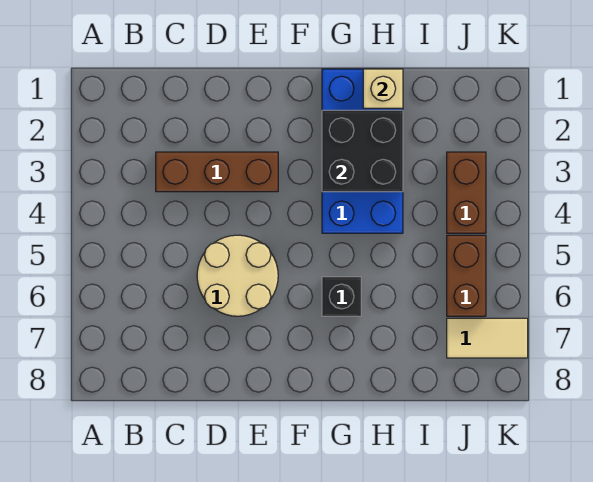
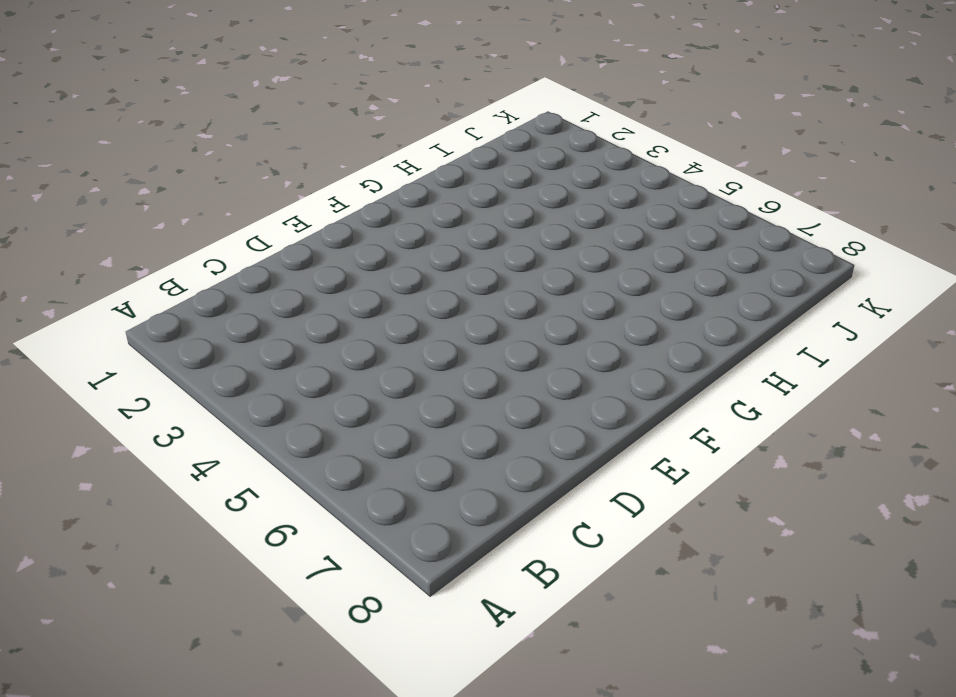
none -> brown 1x3 brick [156,152,278,192]
none -> tan 2x2 round brick [197,235,278,316]

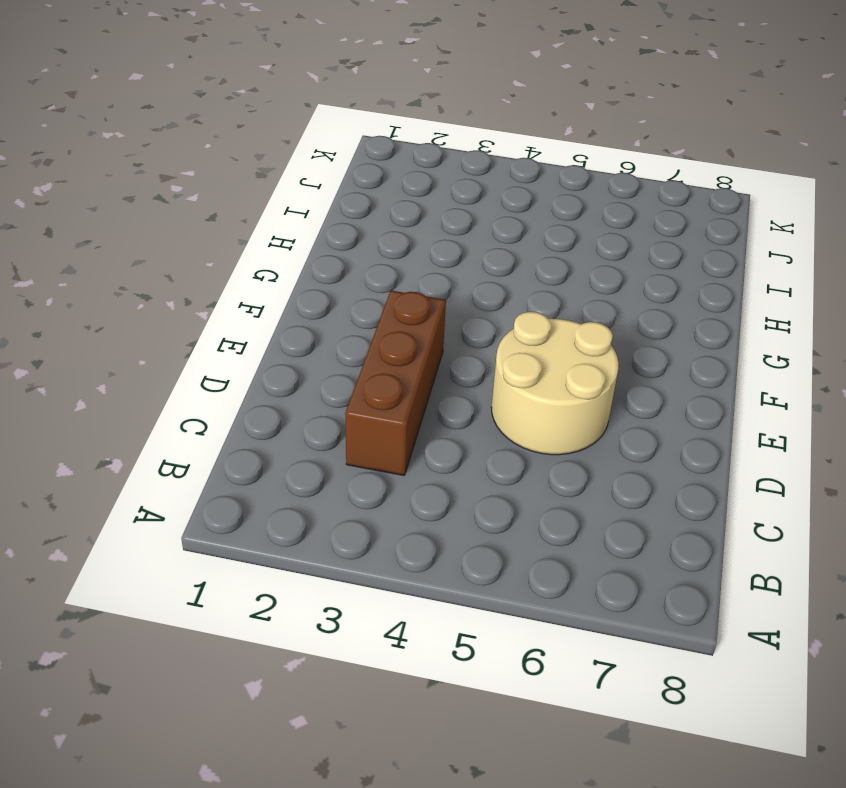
none -> blue 2x4 brick [322,69,403,233]
none -> black 1x1 brick [322,277,361,316]

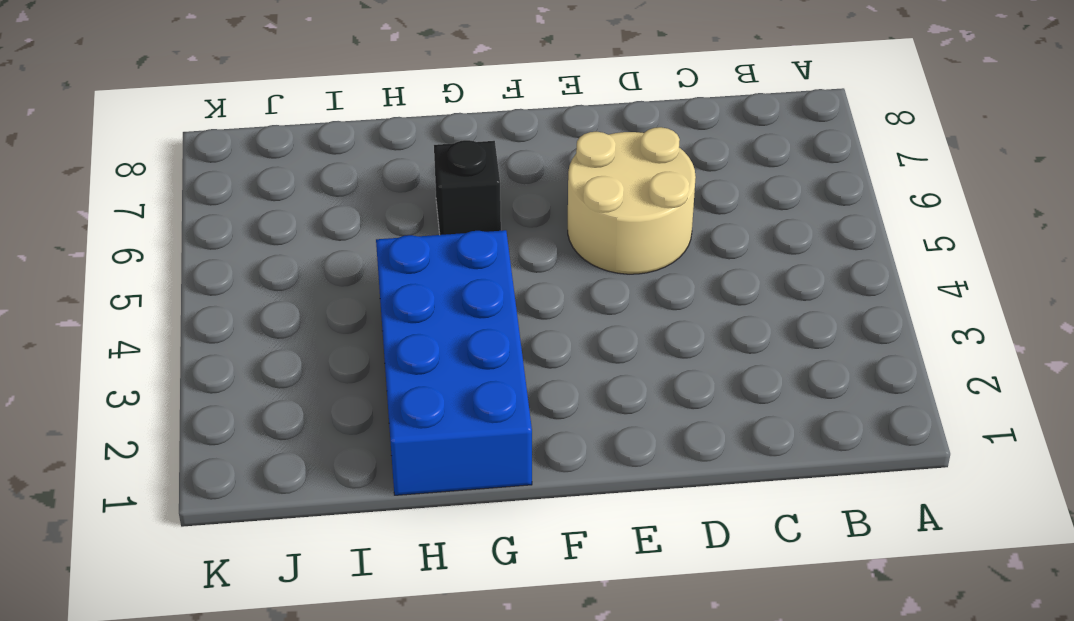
none -> brown 1x3 brick [156,152,278,192]
none -> brown 1x2 brick [447,152,486,233]

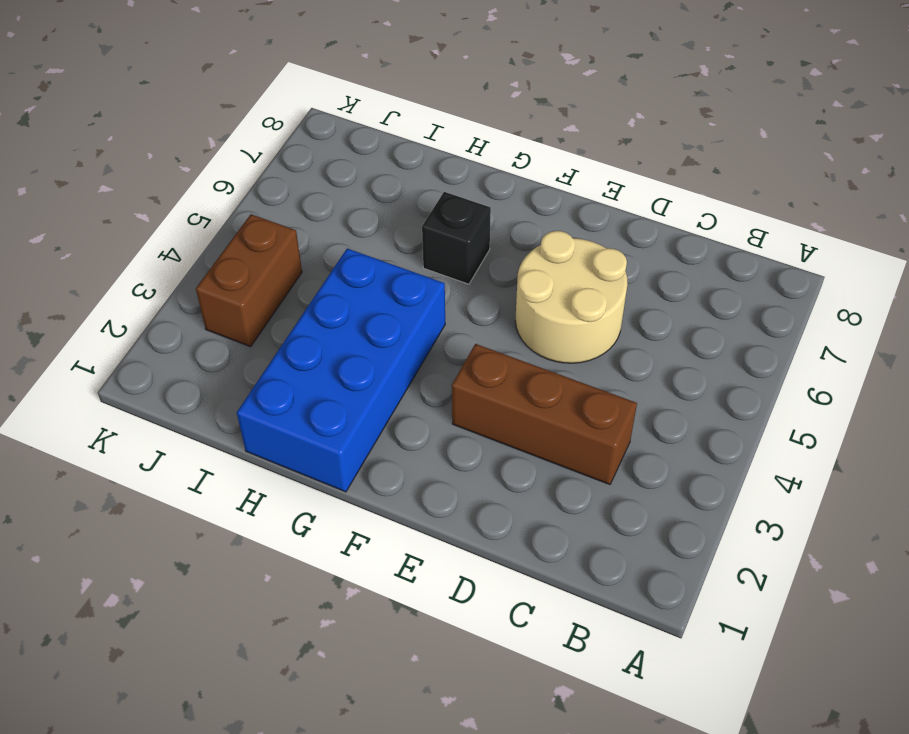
none -> brown 1x2 brick [447,235,486,316]
none -> tan 1x2 tile [447,318,528,358]

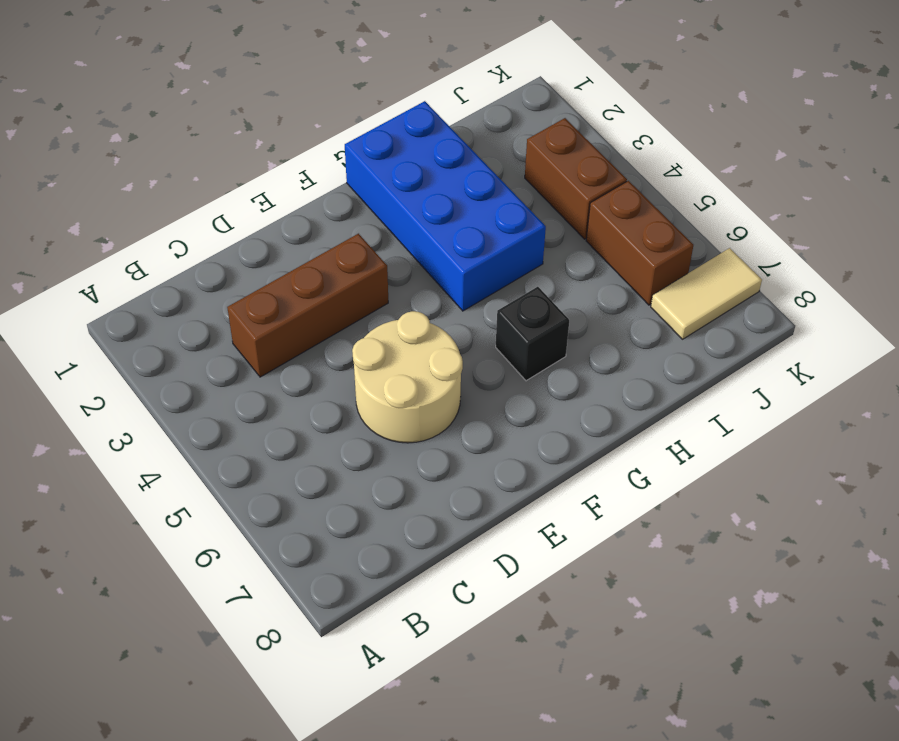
none -> black 2x2 brick [322,110,403,192]
none -> tan 1x1 brick [363,69,403,108]

